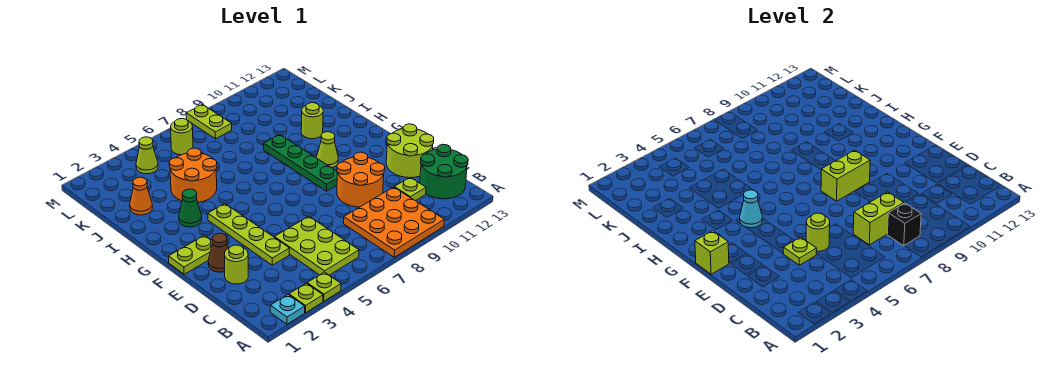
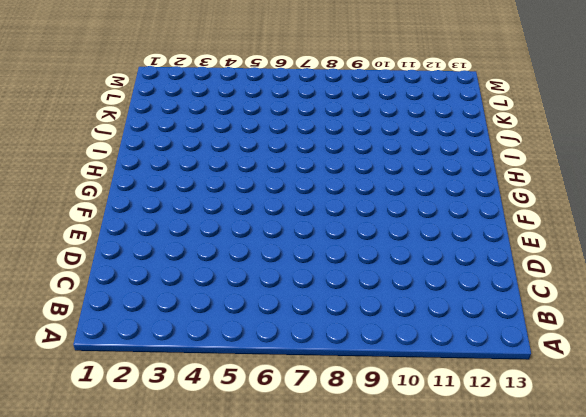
none -> cyan 1x1 plate [270,295,305,324]
none -> lime 1x1 plate [289,283,323,313]
none -> lime 1x1 plate [307,272,341,301]

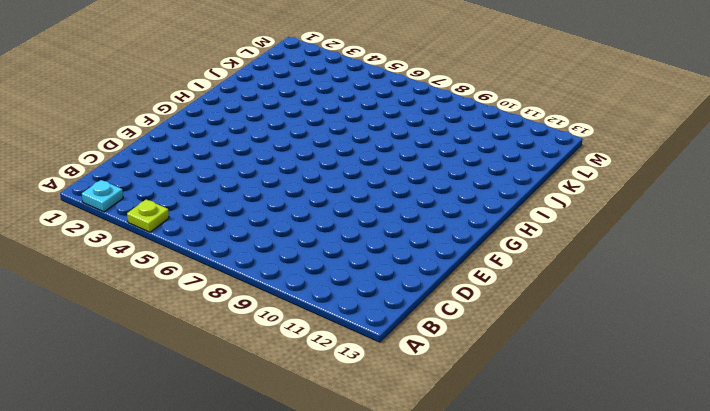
none -> lime 1x1 plate [289,283,323,313]
none -> orange 3x3 plate [344,187,444,257]
none -> lime 2x3 plate [274,216,359,275]

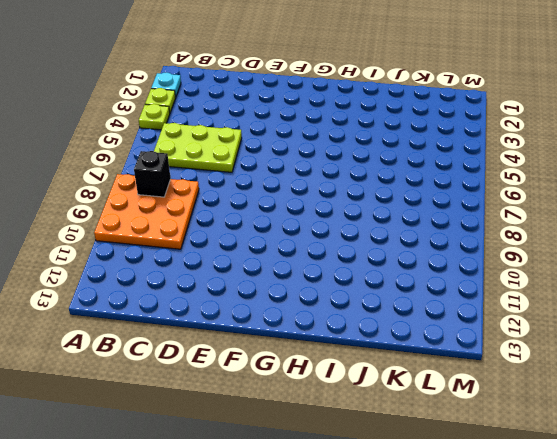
none -> green 2x2 round brick [420,144,468,199]
none -> lime 1x1 plate [394,177,426,201]
none -> lime 1x1 round brick [224,245,248,284]

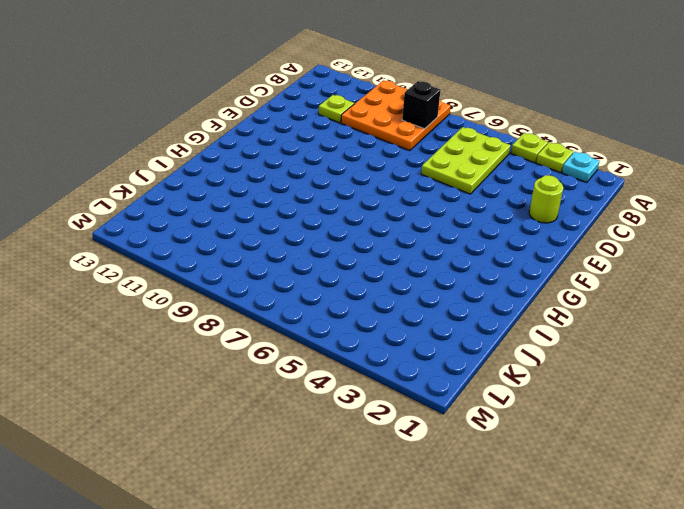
none -> green 2x2 round brick [420,144,468,199]
none -> lime 1x4 plate [208,204,290,265]
none -> orange 2x2 round brick [337,152,385,207]

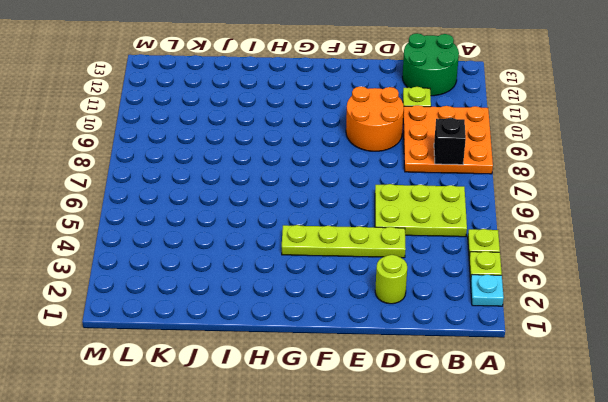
none -> lime 2x2 round brick [386,124,434,178]
none -> brown 1x1 cone [208,233,228,272]
none -> lime 1x2 plate [169,235,213,274]

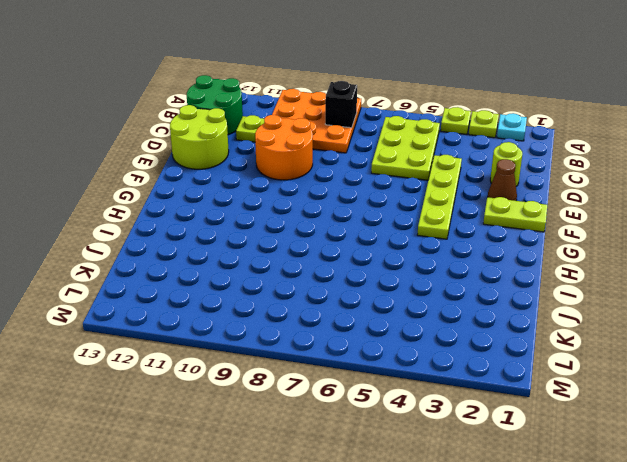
none -> green 1x4 plate [264,135,337,191]
none -> lime 1x1 cone [317,132,338,168]
none -> green 1x1 cone [179,189,202,227]

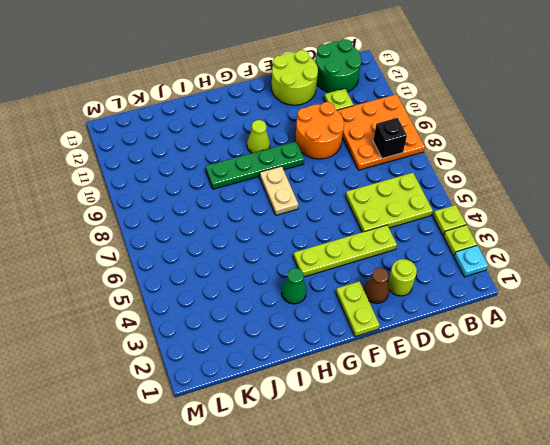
tan 1x2 plate [260,166,298,215] -> none
none -> orange 2x2 round brick [169,148,217,202]
none -> lime 1x1 round brick [301,103,323,139]
none -> orange 1x1 cone [130,177,152,215]

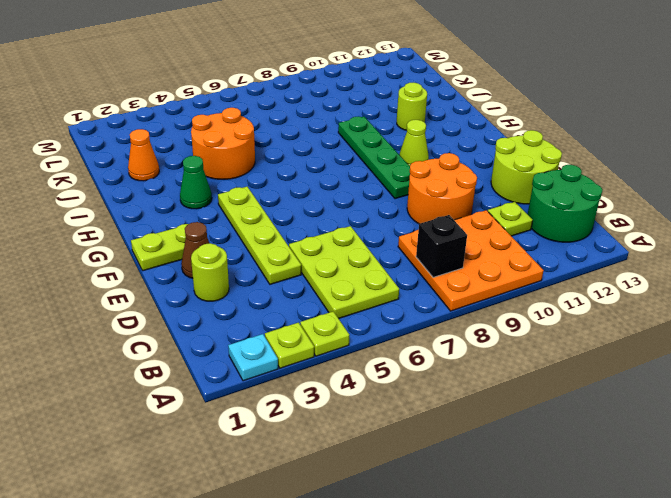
none -> lime 1x1 cone [136,137,158,174]
none -> lime 1x1 round brick [171,119,193,155]
none -> lime 1x2 plate [186,104,232,139]

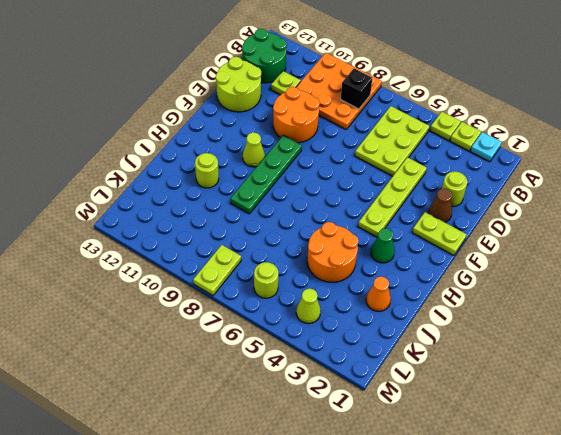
none -> lime 1x2 brick [853,192,904,245]
none -> lime 1x1 plate [783,237,817,265]
none -> lime 1x1 round brick [806,213,830,251]

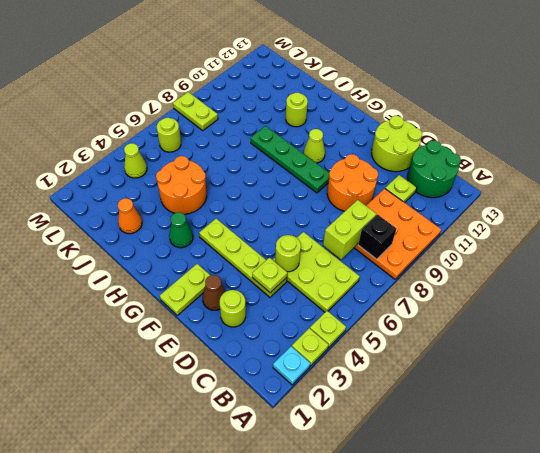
none -> lime 1x1 brick [695,231,729,274]
none -> lime 1x2 brick [821,150,870,201]
none -> cyan 1x1 cone [740,190,762,228]

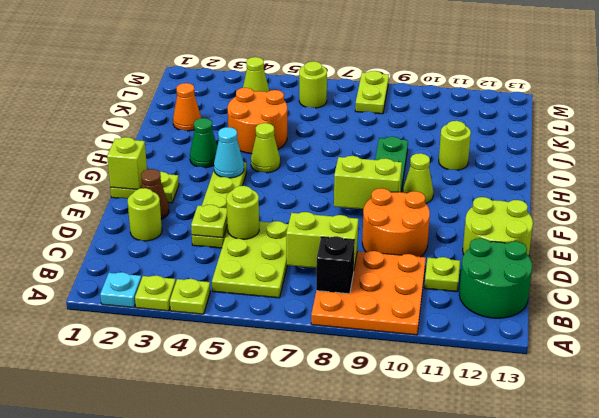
lime 1x1 cone [251,123,280,173] -> none

